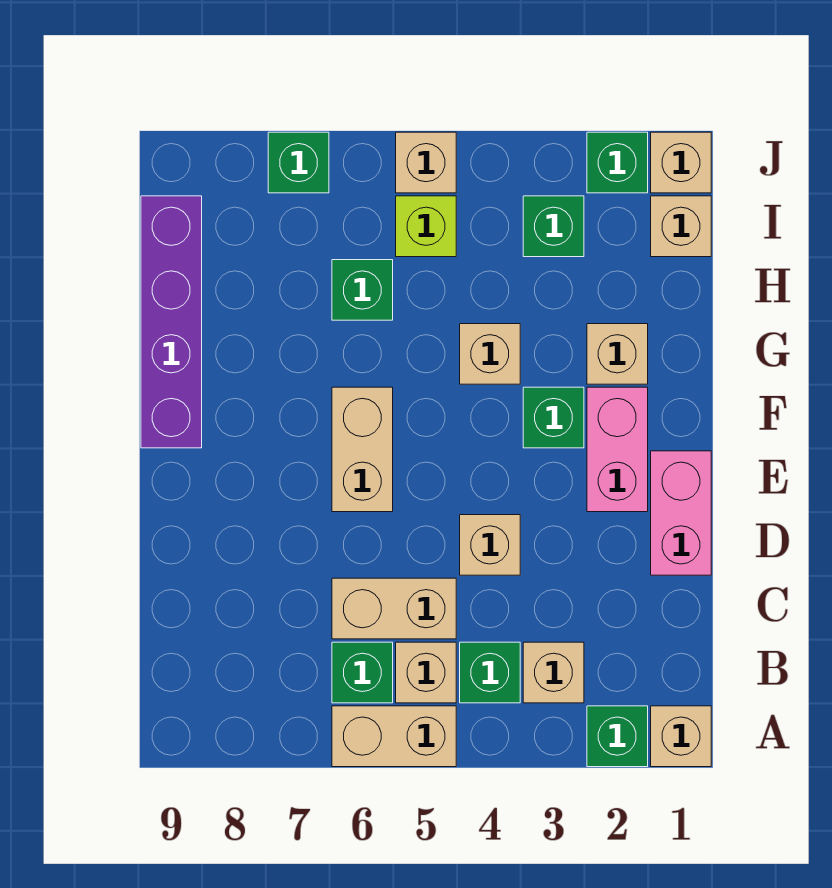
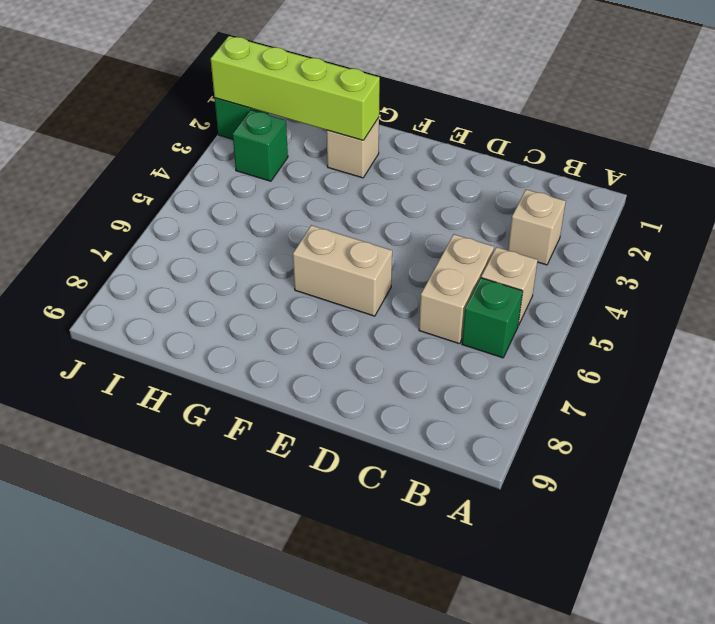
lime 1x4 brick [211,36,380,140] -> none
none -> tan 1x1 brick [651,706,711,767]
none -> green 1x1 brick [587,706,648,767]
none -> tan 1x2 brick [332,706,456,767]

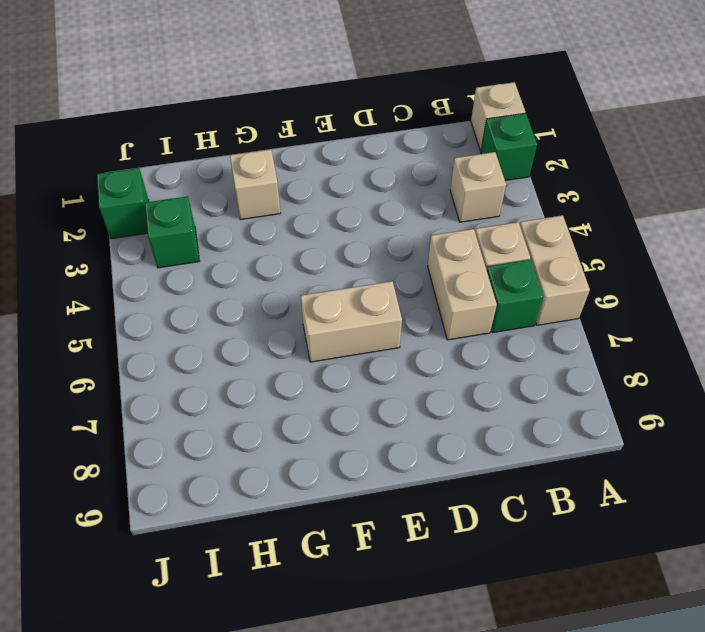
none -> green 1x1 brick [460,642,520,703]
none -> pink 1x2 brick [651,451,711,575]
none -> tan 1x1 brick [460,515,520,575]

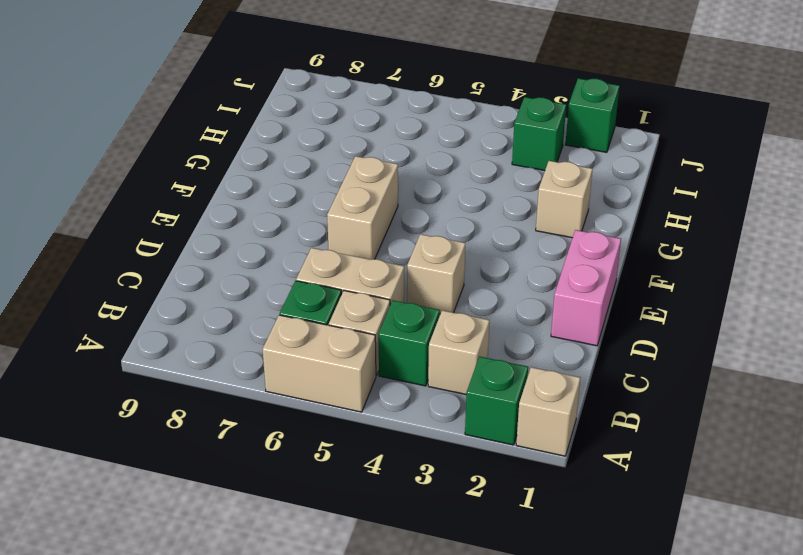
none -> pink 1x2 brick [587,387,648,512]
none -> green 1x1 brick [523,387,584,448]
none -> purple 1x4 brick [141,196,202,448]

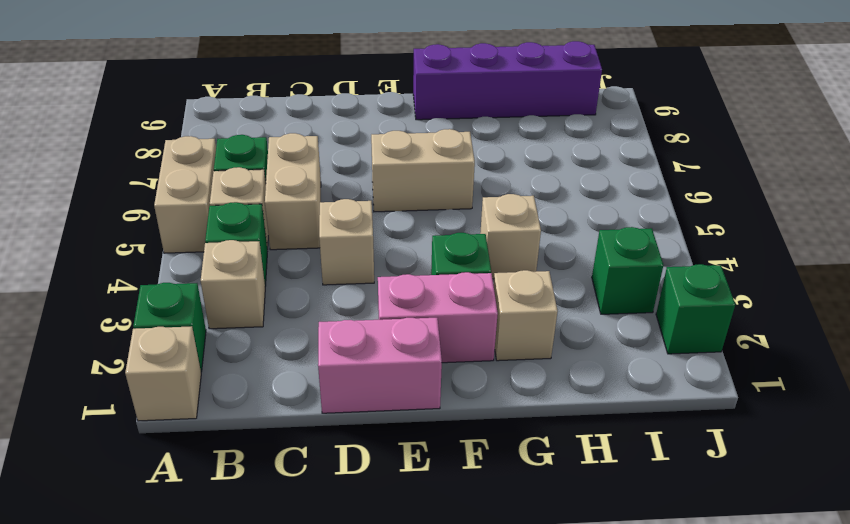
none -> green 1x1 brick [332,260,393,320]
none -> tan 1x1 brick [651,196,711,257]
none -> lime 1x1 brick [396,196,456,257]

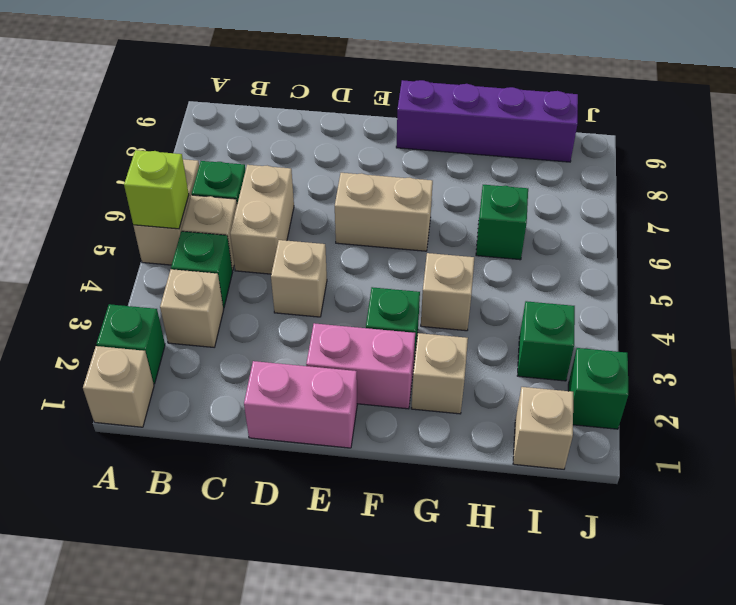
lime 1x1 brick [124,150,189,229] -> lime 1x1 brick moved to [396,196,456,257]
none -> tan 1x1 brick [651,132,711,193]
none -> tan 1x1 brick [396,132,456,193]
none -> green 1x1 brick [268,132,329,193]

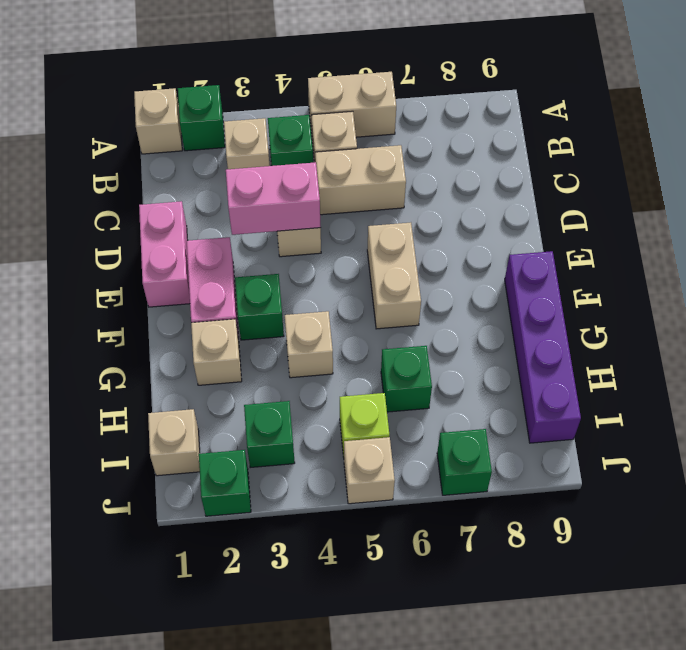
pink 1x2 brick [226,162,321,235] -> none
none -> green 1x1 brick [332,642,393,703]
none -> tan 1x1 brick [651,132,711,193]

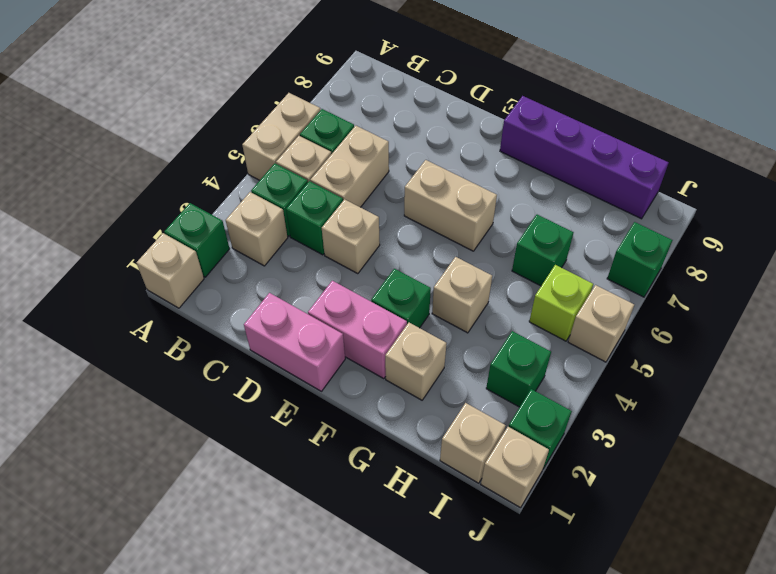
green 1x1 brick [286,181,343,255] -> none

